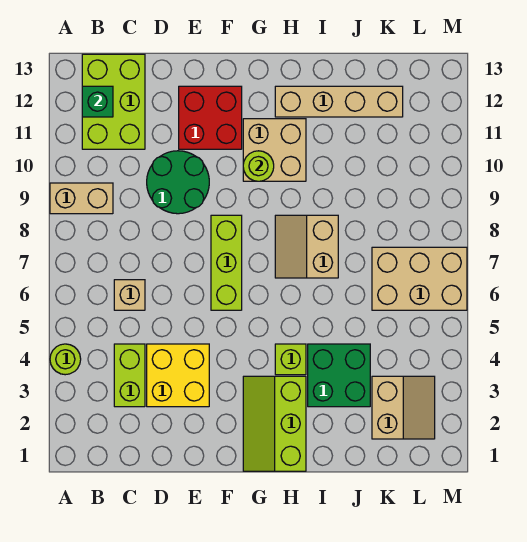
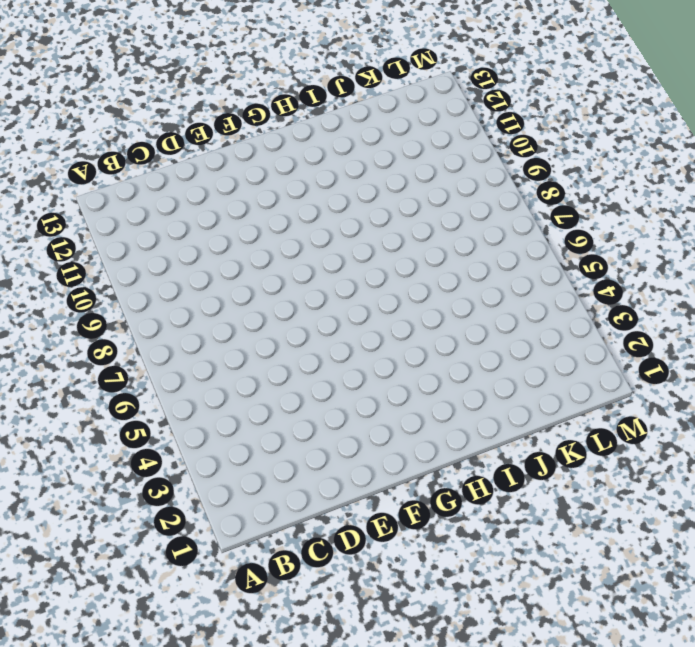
none -> lime 1x1 round brick [50,344,81,375]
none -> tan 1x2 brick [50,183,113,214]
none -> lime 2x3 brick [82,54,145,149]

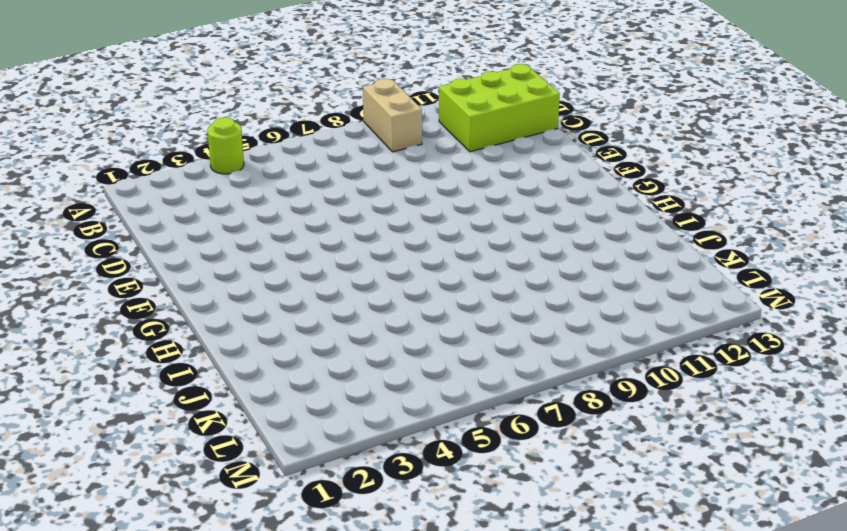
none -> lime 1x2 brick [114,344,145,407]
none -> tan 1x1 brick [114,280,145,310]
none -> yellow 2x2 brick [147,344,209,407]

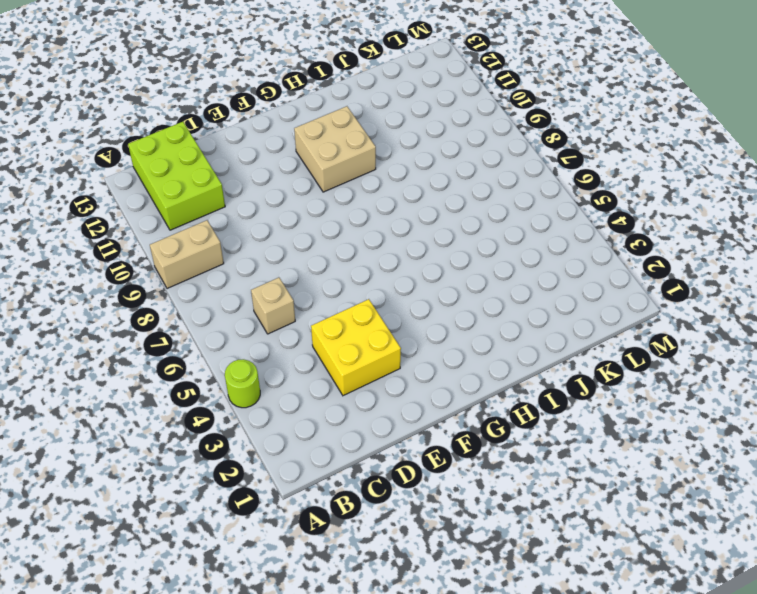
none -> lime 1x2 brick [114,344,145,407]
none -> green 2x2 round brick [147,151,209,214]
none -> red 2x2 brick [179,86,242,149]

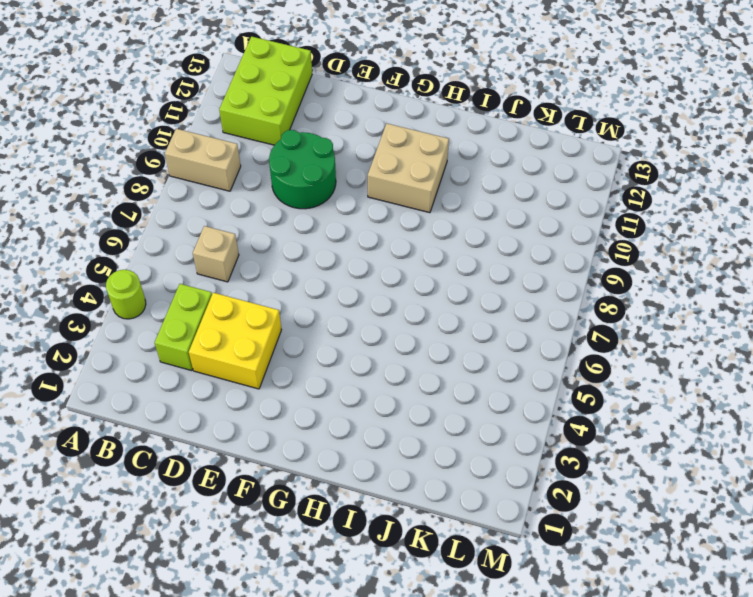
none -> red 2x2 brick [179,86,242,149]
none -> lime 1x3 brick [211,215,242,310]
none -> lime 2x3 slope [243,376,306,471]

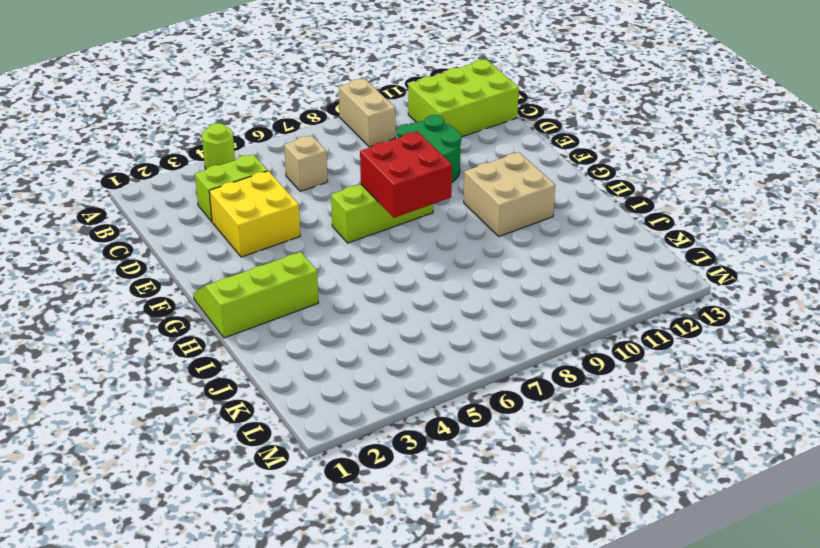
red 2x2 brick [360,132,452,218] -> red 2x2 brick moved to [179,86,242,149]
none -> lime 1x1 brick [275,344,306,375]
none -> tan 2x2 slope [275,215,338,278]
none -> tan 1x4 brick [275,86,403,117]

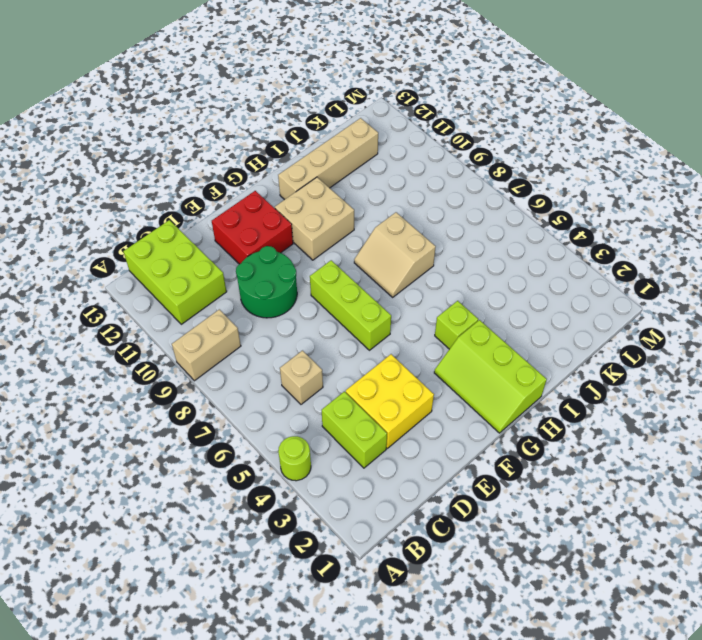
none -> green 2x2 brick [308,344,370,407]
none -> tan 2x2 slope [372,376,435,439]
none -> tan 2x3 brick [372,247,467,310]

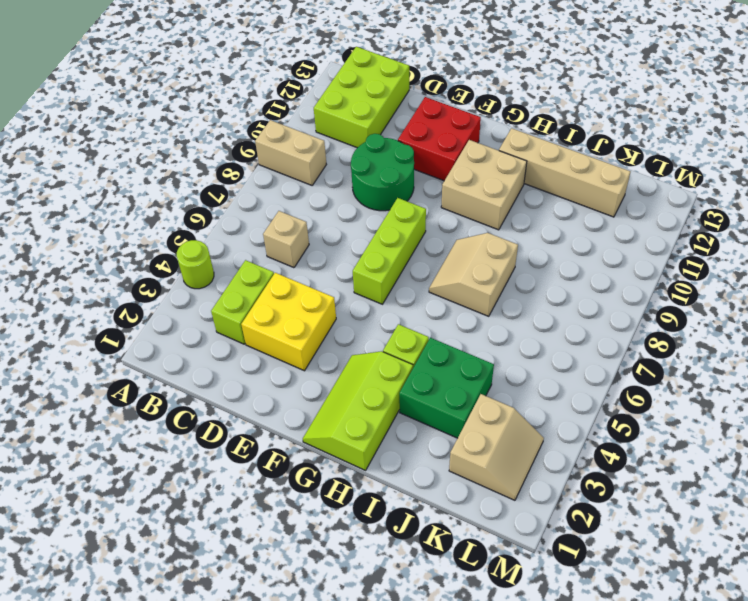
none -> tan 2x3 brick [372,247,467,310]
none -> green 1x1 brick [82,86,113,117]
none -> lime 1x1 round brick [243,151,274,181]

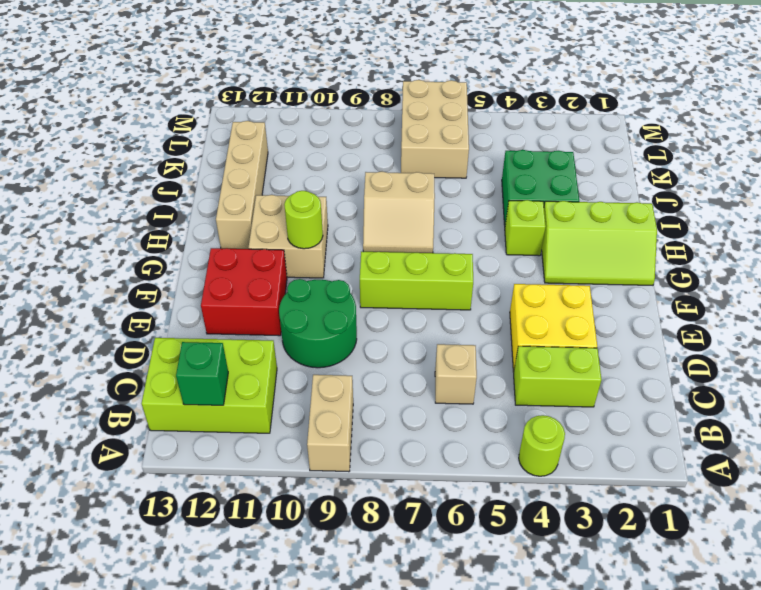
none -> tan 2x2 slope [372,376,435,439]

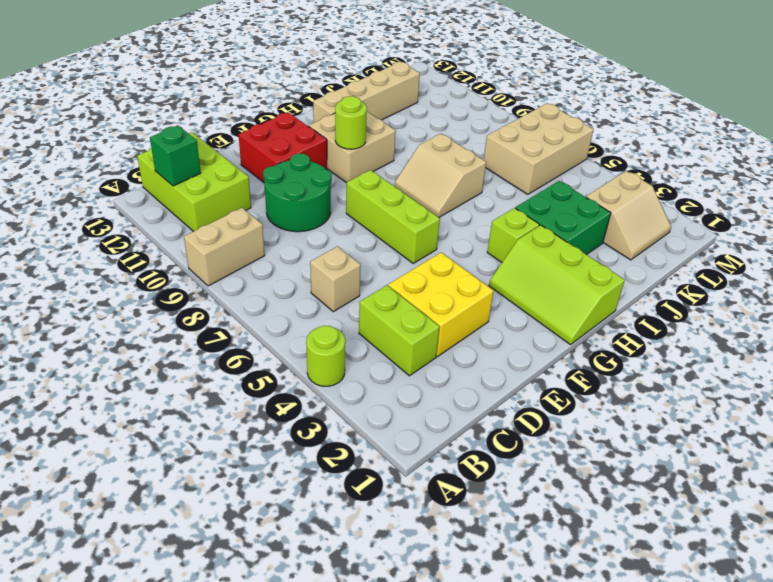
tan 2x2 slope [586,171,671,260] -> tan 2x2 slope turned to [372,376,435,439]

